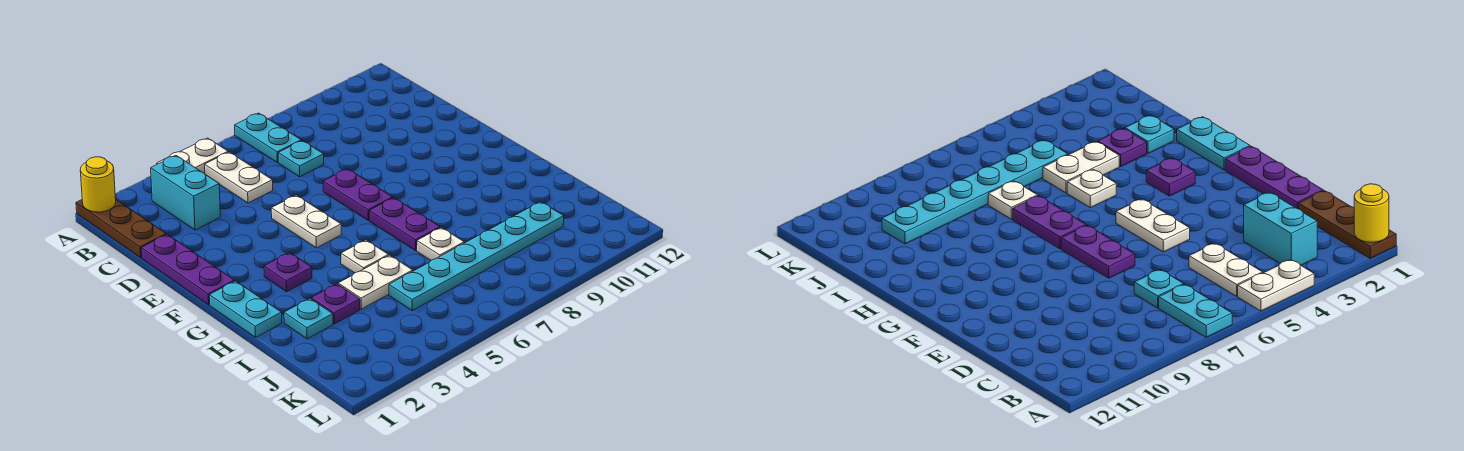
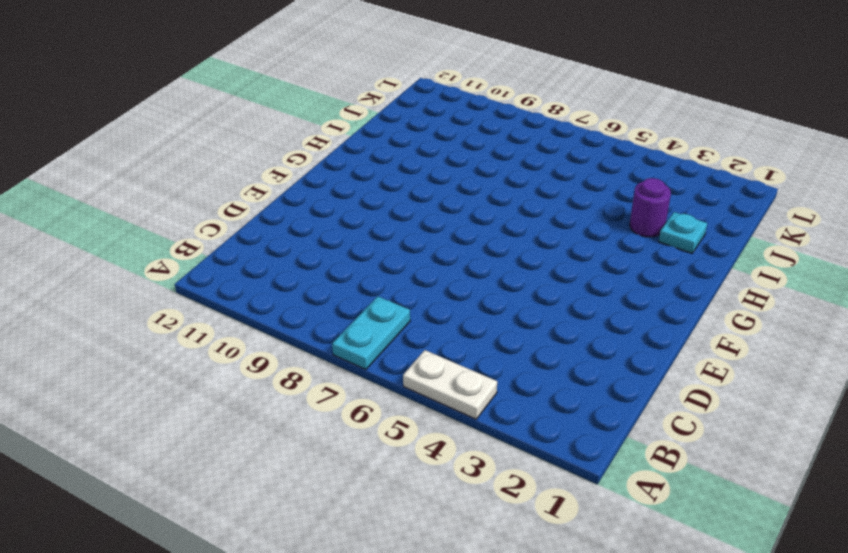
purple 1x1 round brick [630,178,671,237] -> purple 1x1 plate [311,284,360,324]
none -> brown 1x3 plate [76,200,166,258]
none -> cyan 1x2 brick [151,155,220,230]
none -> white 1x2 plate [205,152,273,203]

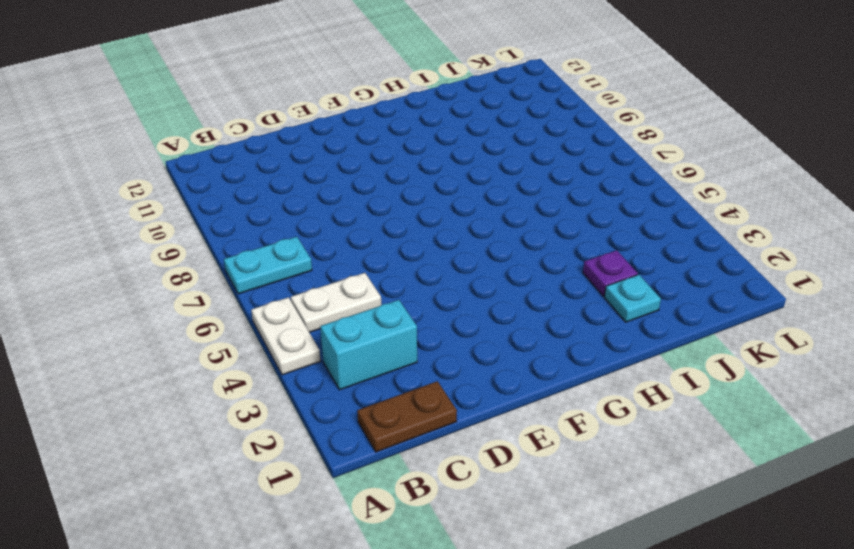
brown 1x2 plate [357,381,457,452] -> brown 1x3 plate [76,200,166,258]
none -> cyan 1x1 plate [278,141,324,177]
none -> purple 1x3 plate [141,234,234,305]
none -> white 1x2 plate [271,195,341,248]

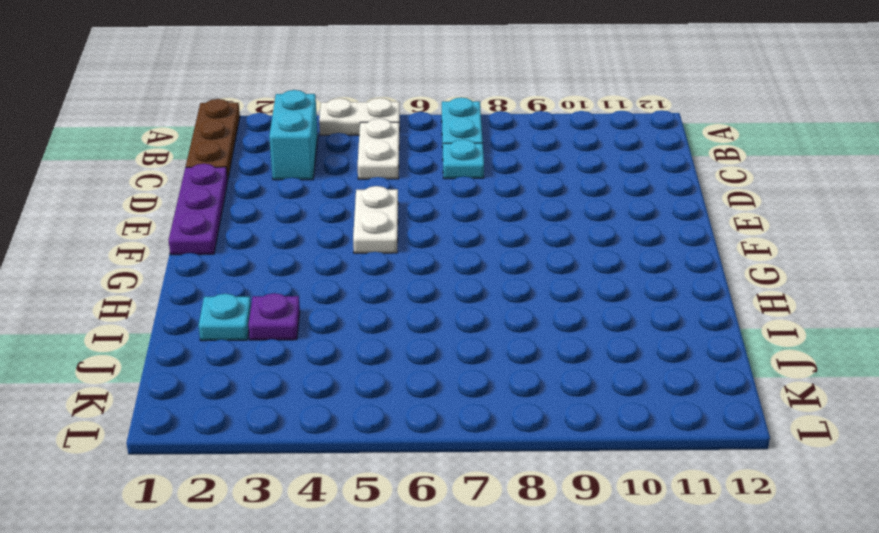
none -> purple 1x2 plate [323,169,393,220]
none -> cyan 1x2 plate [209,281,282,337]
none -> purple 1x1 plate [264,253,312,292]

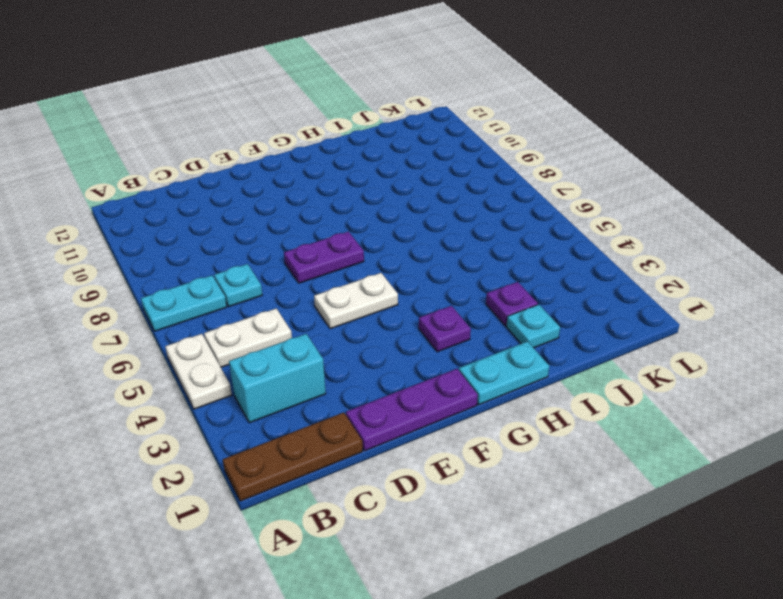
none -> purple 1x2 plate [369,198,440,251]
none -> white 1x1 plate [341,240,389,273]
none -> white 1x2 plate [338,255,413,309]

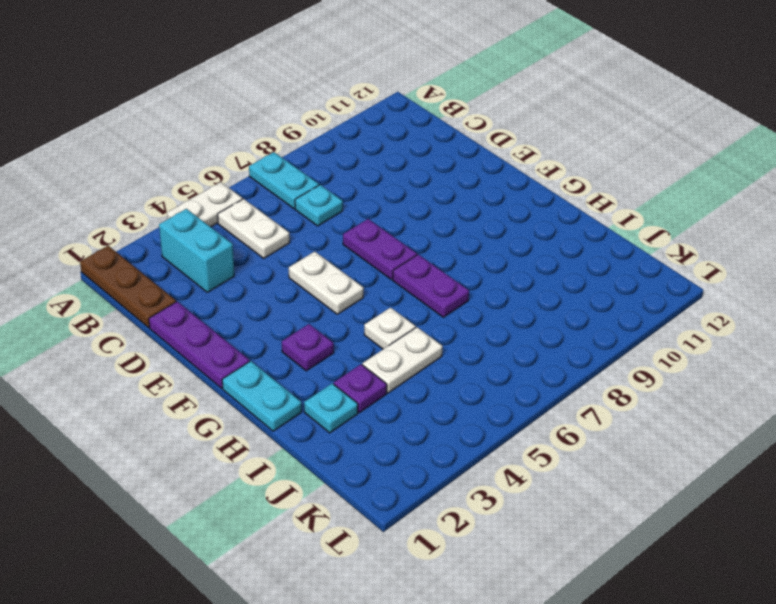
none -> white 1x1 plate [417,228,464,260]
none -> cyan 1x6 plate [389,202,564,310]
none -> yellow 1x1 round brick [80,157,116,212]

